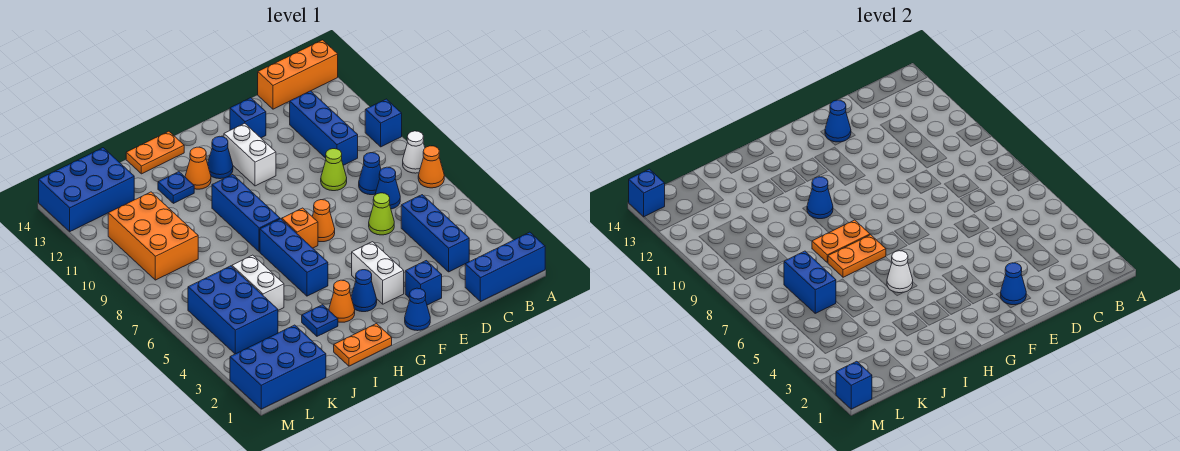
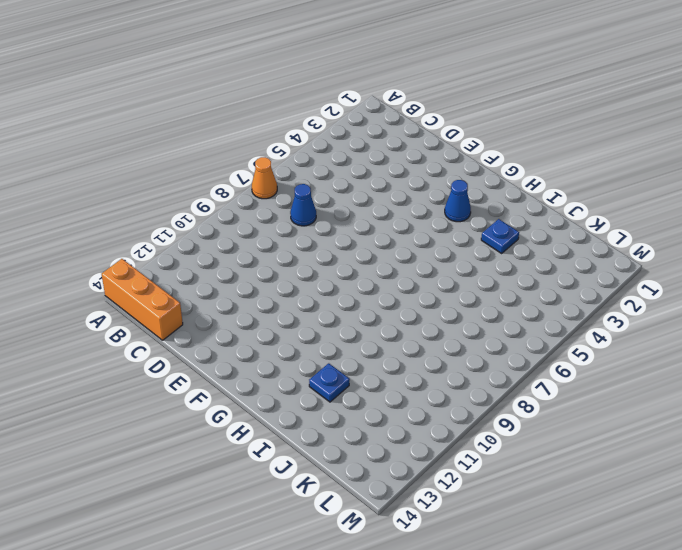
none -> blue 1x3 brick [465,232,545,302]
none -> white 1x1 cone [403,131,425,173]
none -> blue 1x1 brick [365,99,402,147]
none -> blue 1x3 brick [401,195,469,272]

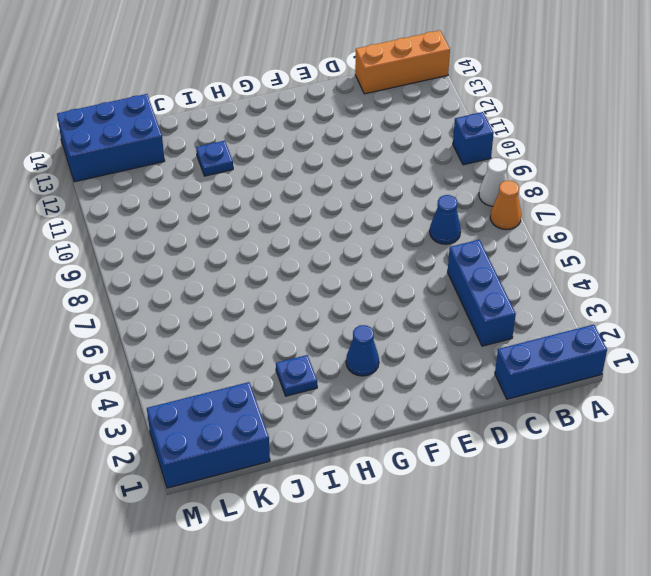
none -> blue 1x1 cone [359,153,381,195]
none -> blue 1x3 brick [290,91,358,165]
none -> lime 1x1 cone [369,193,394,235]
none -> lime 1x1 cone [321,149,347,191]

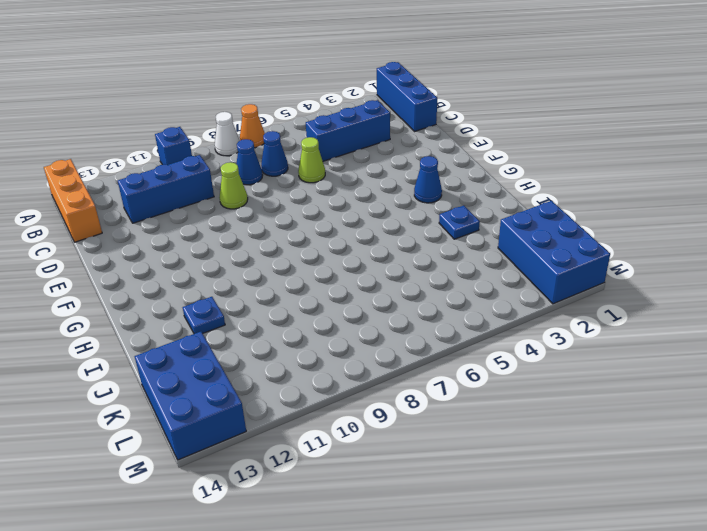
none -> blue 1x1 brick [405,261,442,305]
none -> blue 1x1 brick [230,98,266,138]
none -> blue 1x1 cone [405,288,430,331]
none -> white 1x2 brick [352,242,404,304]

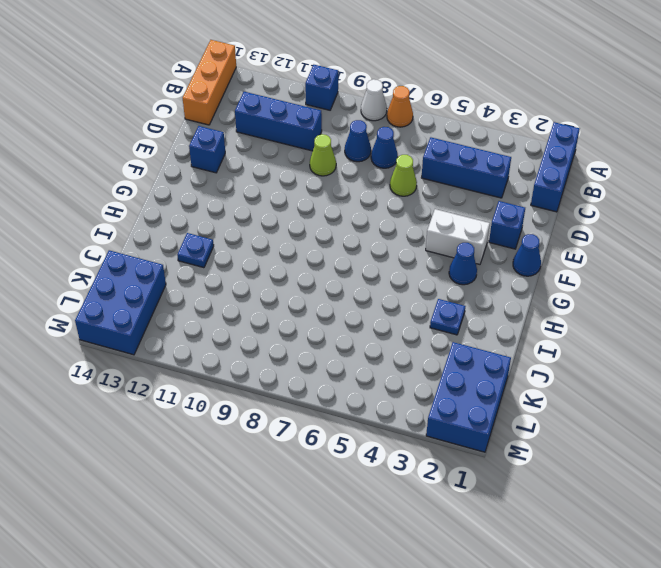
none -> orange 1x1 cone [312,200,335,242]
none -> white 1x2 brick [224,123,276,186]
none -> orange 1x1 brick [282,208,318,248]
none -> blue 1x1 cone [208,136,233,179]

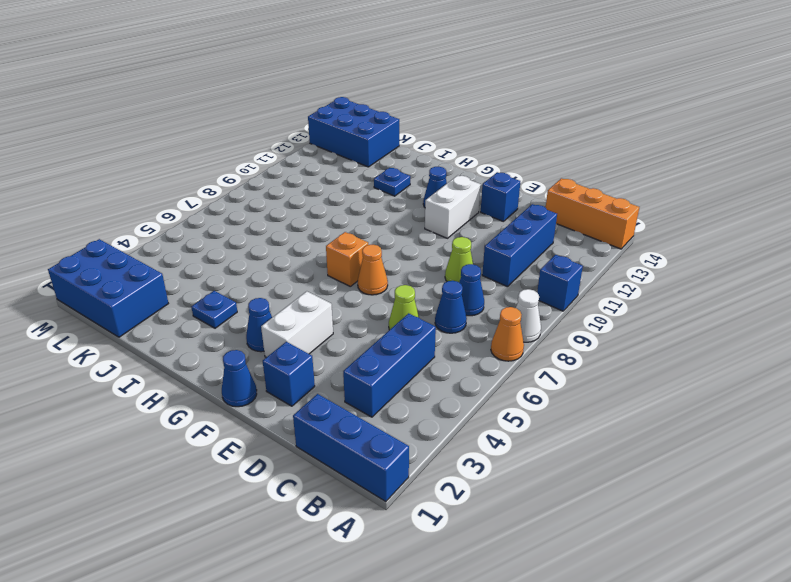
none -> orange 1x2 plate [334,324,392,366]
none -> orange 1x1 cone [329,280,355,322]
none -> blue 1x3 brick [260,219,328,296]
none -> blue 1x3 brick [212,175,280,252]

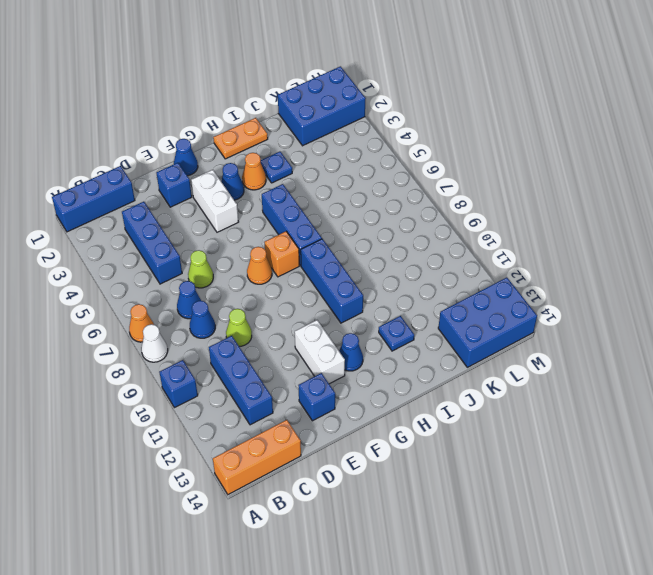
none -> orange 1x1 cone [185,147,211,189]
none -> orange 1x2 plate [126,131,184,174]
none -> white 1x2 brick [232,255,284,310]
none -> blue 2x3 brick [188,266,278,354]

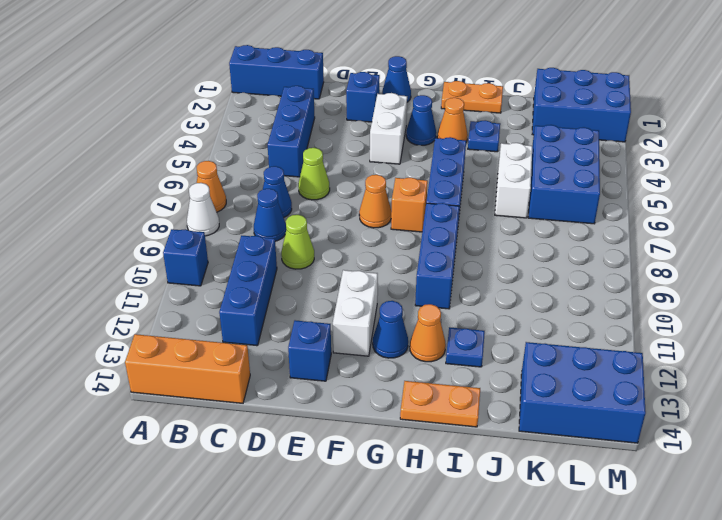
none -> orange 2x3 brick [108,192,198,280]
none -> blue 1x1 cone [1001,263,1026,305]
none -> blue 1x1 cone [825,100,851,142]
none -> white 1x1 cone [887,251,913,293]

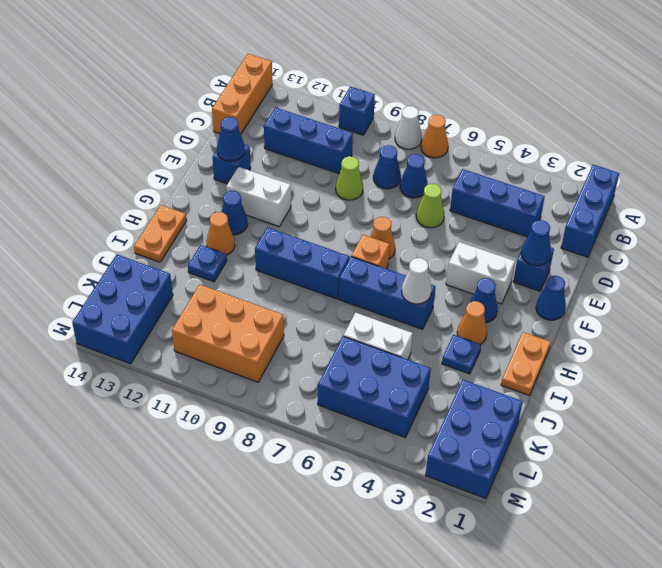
none -> orange 1x2 plate [828,235,886,277]
none -> orange 1x2 plate [812,220,870,262]
none -> blue 1x1 cone [807,177,833,219]
none -> blue 1x2 brick [784,251,836,313]

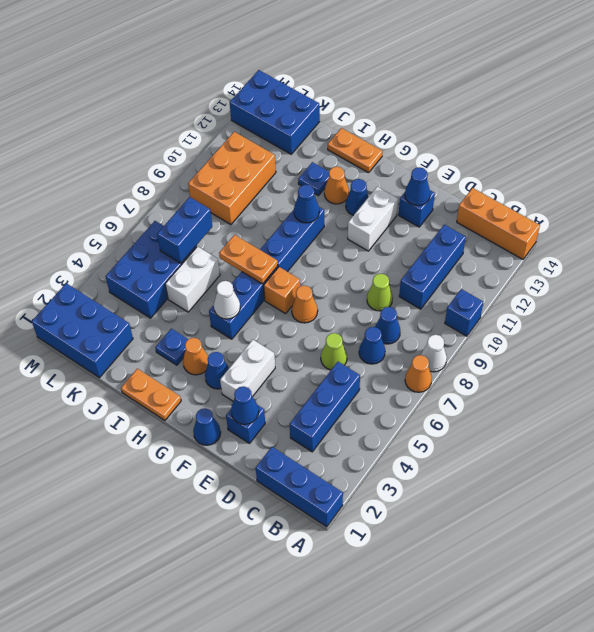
none -> orange 1x2 plate [812,220,870,262]
none -> blue 1x1 brick [836,361,872,409]
none -> blue 1x1 brick [629,169,665,217]

